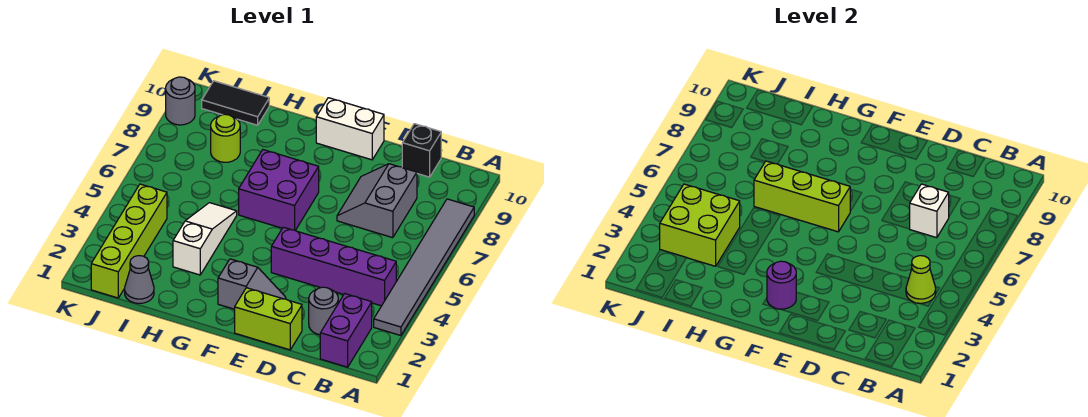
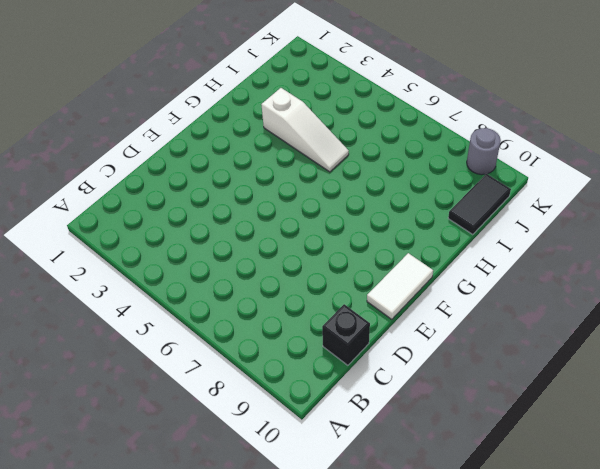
white 1x2 tile [367,253,433,319] -> white 1x2 brick [316,98,384,160]
none -> grey 1x6 tile [374,199,474,336]
none -> purple 1x2 brick [320,294,372,367]
none -> purple 1x4 brick [271,227,396,306]

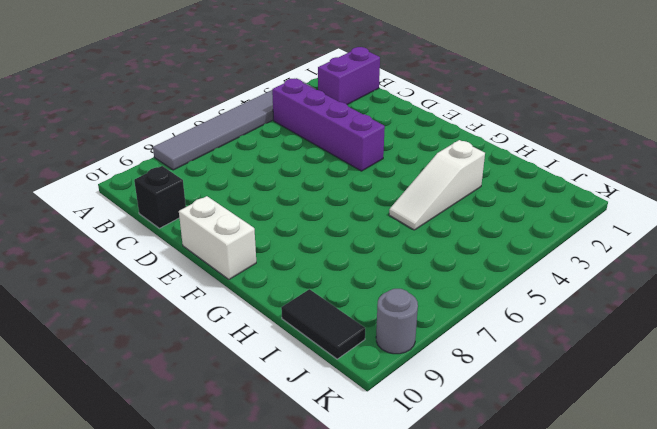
none -> grey 1x1 round brick [309,287,338,335]
none -> grey 2x2 slope [337,164,417,238]
none -> lime 1x2 brick [235,288,302,350]

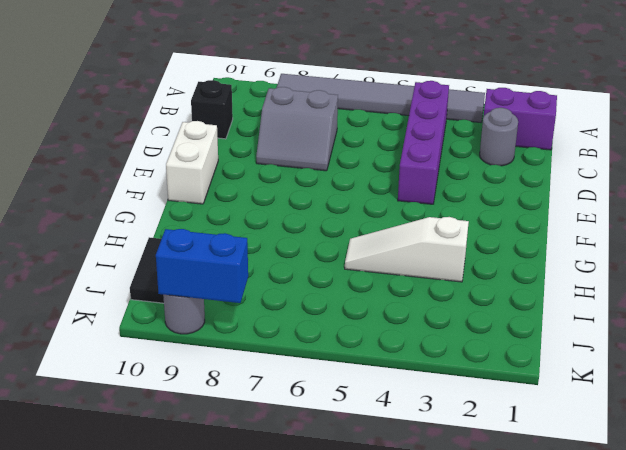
blue 1x2 brick [156,229,248,303] -> none
none -> lime 1x2 brick [235,288,302,350]
none -> grey 1x2 slope [218,259,286,309]
none -> purple 2x2 brick [239,150,319,230]

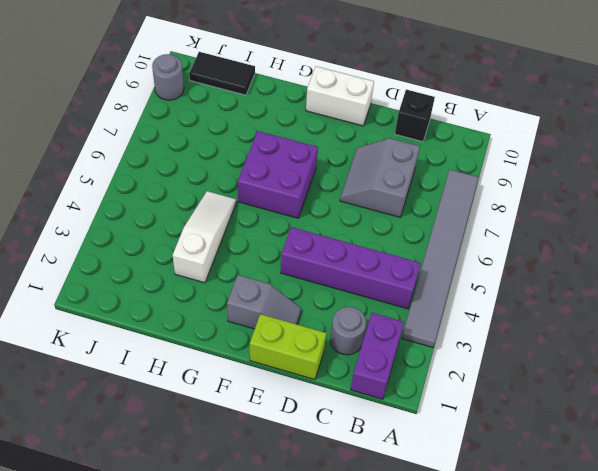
none -> grey 1x1 cone [125,256,154,303]
none -> lime 1x1 round brick [211,114,240,162]
none -> lime 1x4 brick [91,184,167,298]

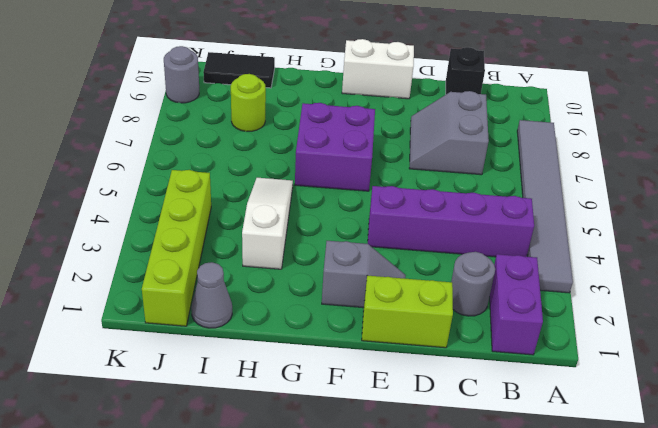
none -> lime 1x1 cone [906,256,936,303]
none -> white 1x1 brick [910,184,949,238]
none -> purple 1x1 round brick [767,261,796,309]

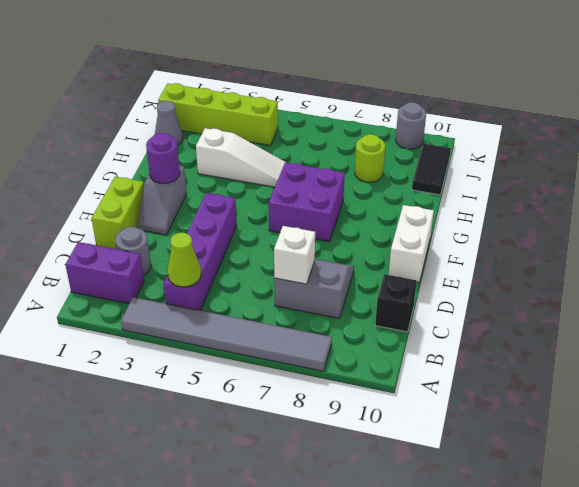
none -> lime 1x3 brick [754,161,850,232]
none -> lime 2x2 brick [660,184,740,266]

